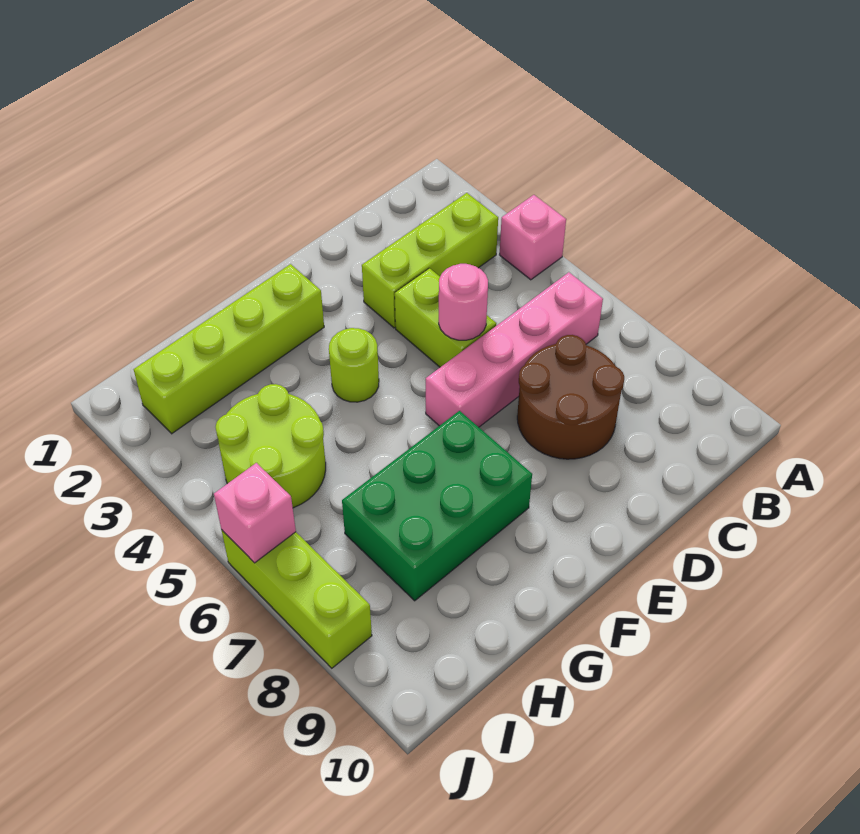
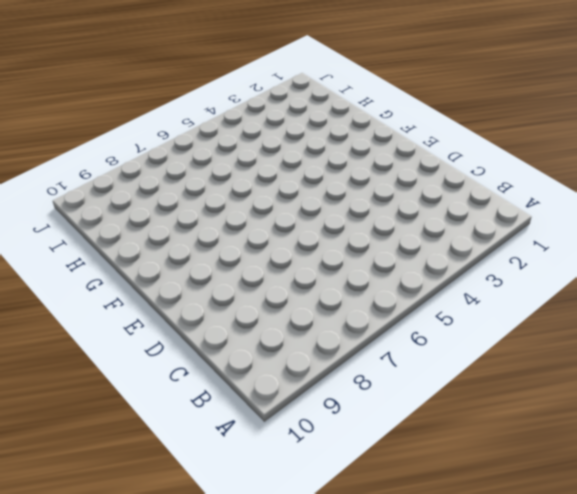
none -> pink 1x1 brick [500,195,566,280]
none -> lime 1x3 brick [362,193,498,328]
none -> pink 1x4 brick [426,272,603,427]

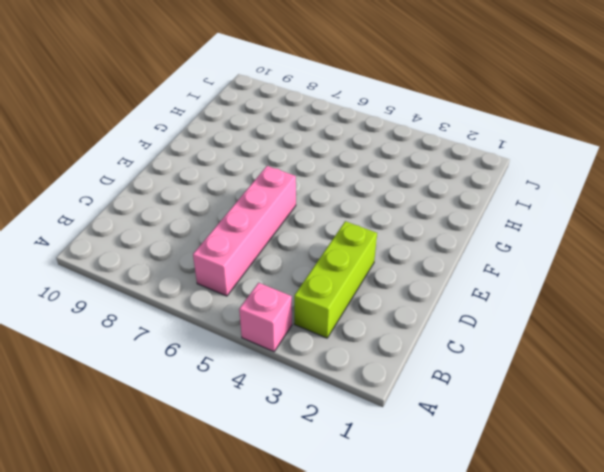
none -> brown 2x2 round brick [517,335,624,459]
none -> lime 1x2 brick [395,268,496,367]
none -> lime 1x4 brick [134,264,324,434]

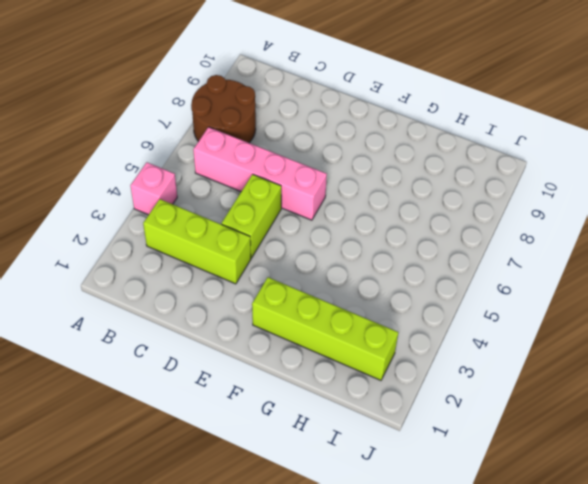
brown 2x2 round brick [191,75,256,143] -> brown 2x2 round brick moved to [517,335,624,459]
none -> lime 1x1 round brick [329,328,379,402]
none -> green 2x3 brick [342,411,532,601]
none -> lime 2x2 round brick [216,384,326,508]

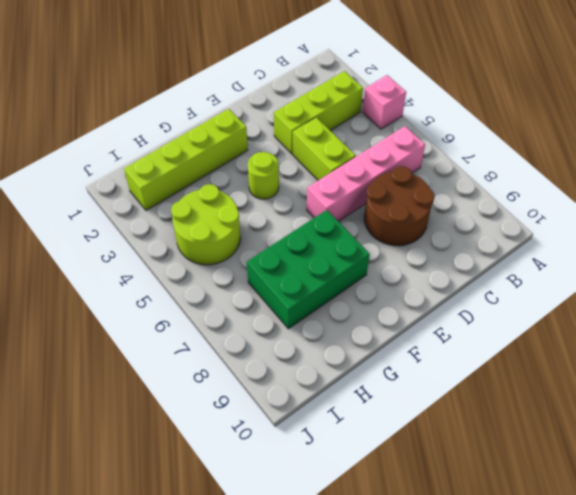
none -> lime 1x3 brick [222,531,372,668]
none -> pink 1x1 round brick [439,264,488,340]
none -> pink 1x1 brick [214,463,296,563]

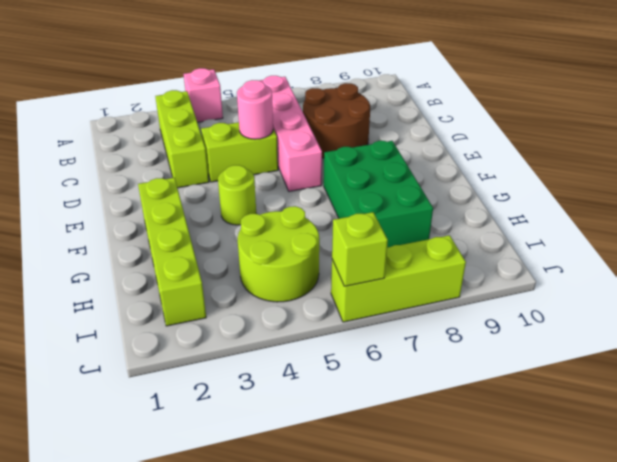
lime 1x1 brick [332,212,388,286] -> pink 1x1 brick [214,463,296,563]

